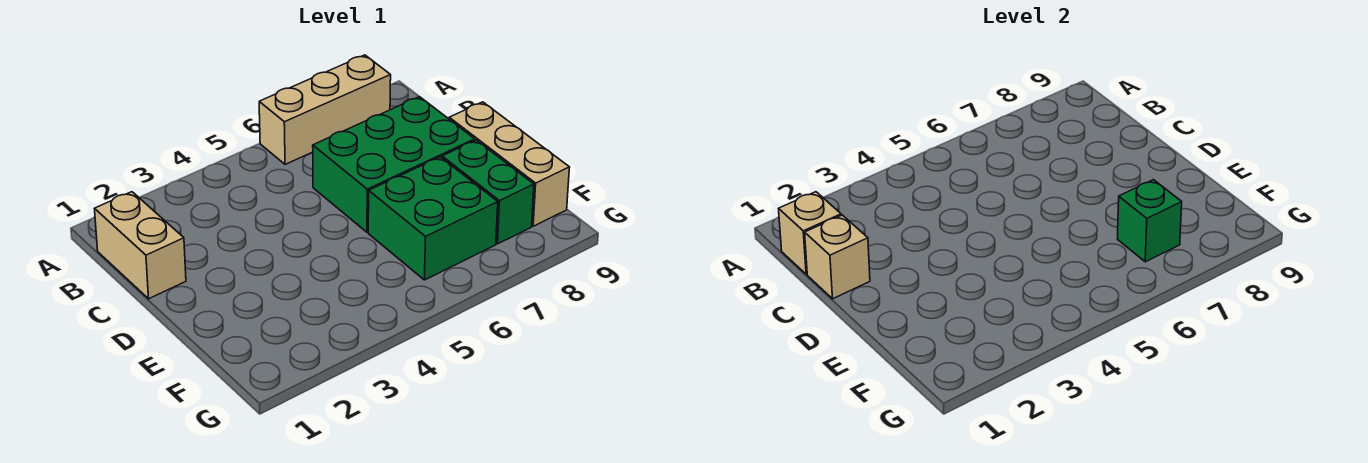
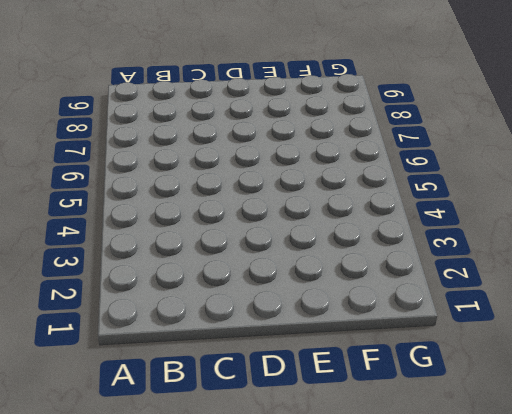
none -> tan 1x3 brick [259,55,391,164]
none -> tan 1x2 brick [95,192,186,299]

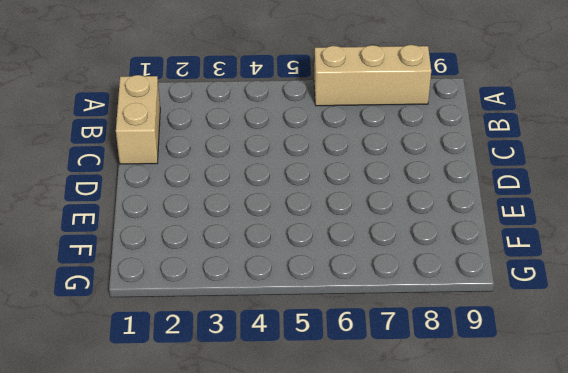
none -> green 2x3 brick [313,97,475,232]
none -> tan 1x3 brick [449,102,569,226]

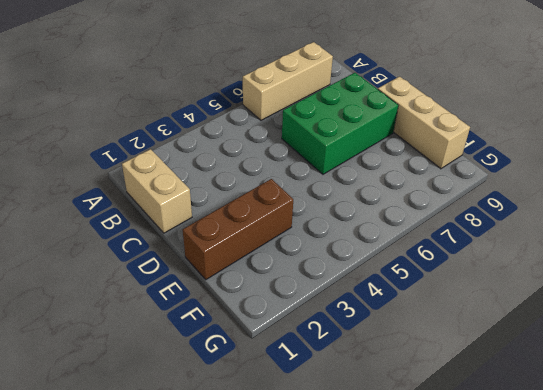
brown 1x3 brick [183,179,293,280] -> none
none -> green 2x2 brick [368,157,498,280]
none -> green 1x2 brick [442,140,534,244]

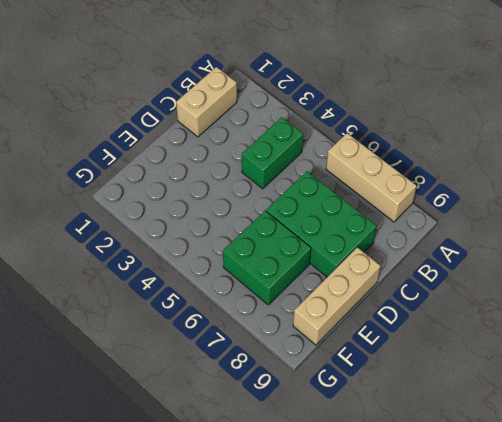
green 1x2 brick [242,117,303,189] -> green 1x2 brick moved to [442,140,534,244]
none -> tan 1x1 brick [779,192,841,274]
none -> tan 1x1 brick [805,215,870,299]

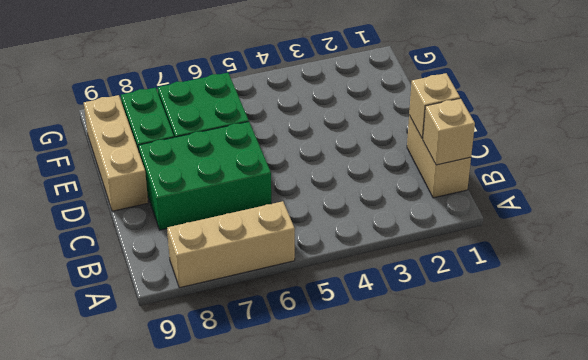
none -> green 1x1 brick [1118,180,1182,262]

